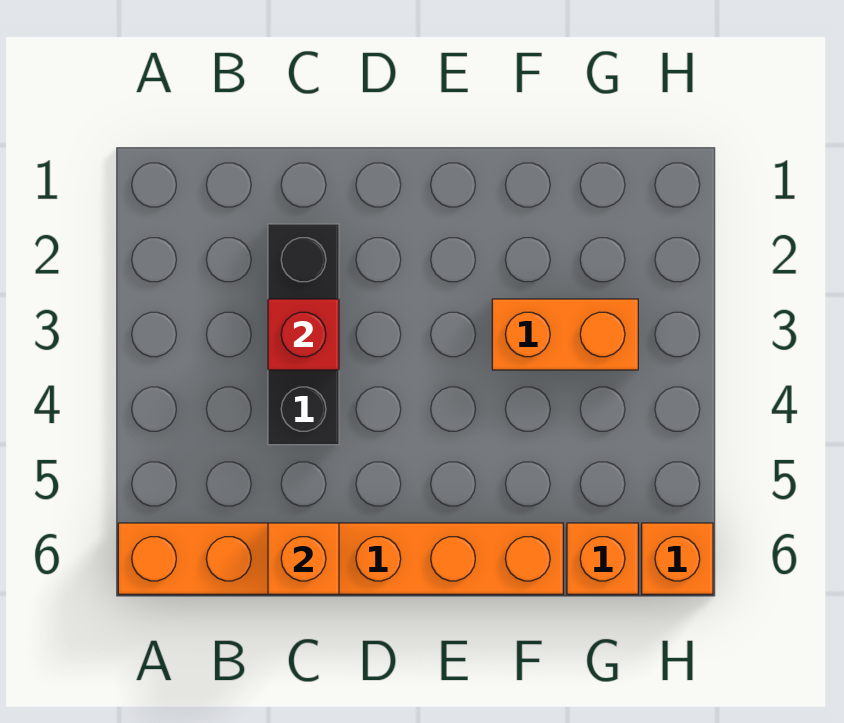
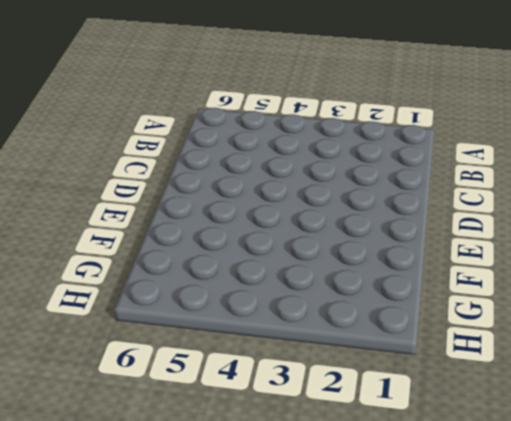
none -> orange 1x6 brick [118,523,563,594]
none -> black 1x3 brick [268,224,339,445]

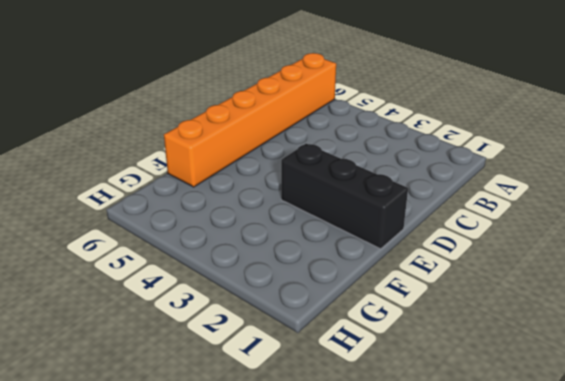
black 1x3 brick [281,144,408,249] -> black 1x3 brick moved to [268,224,339,445]
none -> orange 1x2 brick [492,299,638,370]
none -> orange 1x1 brick [567,523,638,594]

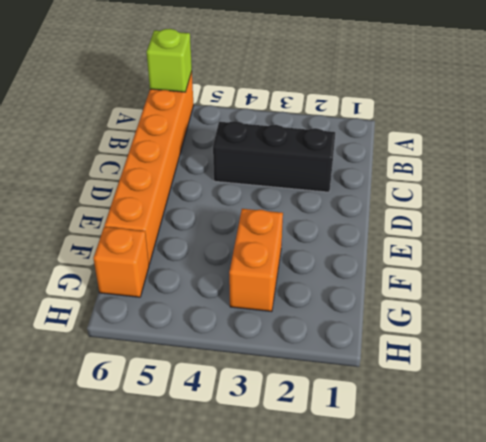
lime 1x1 brick [147,29,192,92] -> none
none -> orange 1x1 brick [642,523,713,594]
none -> red 1x1 brick [268,299,339,370]

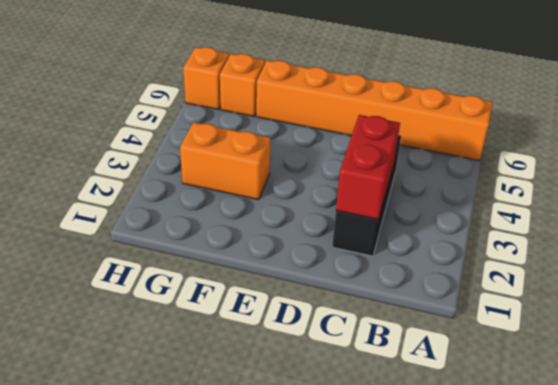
red 1x2 brick [336,115,400,219] -> red 1x1 brick [268,299,339,370]
none -> orange 1x1 brick [268,523,339,594]

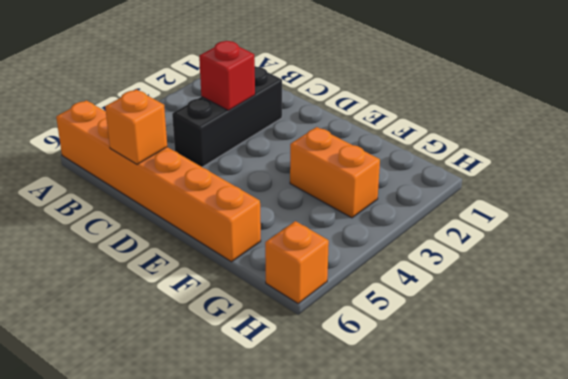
none -> orange 1x1 brick [567,523,638,594]

